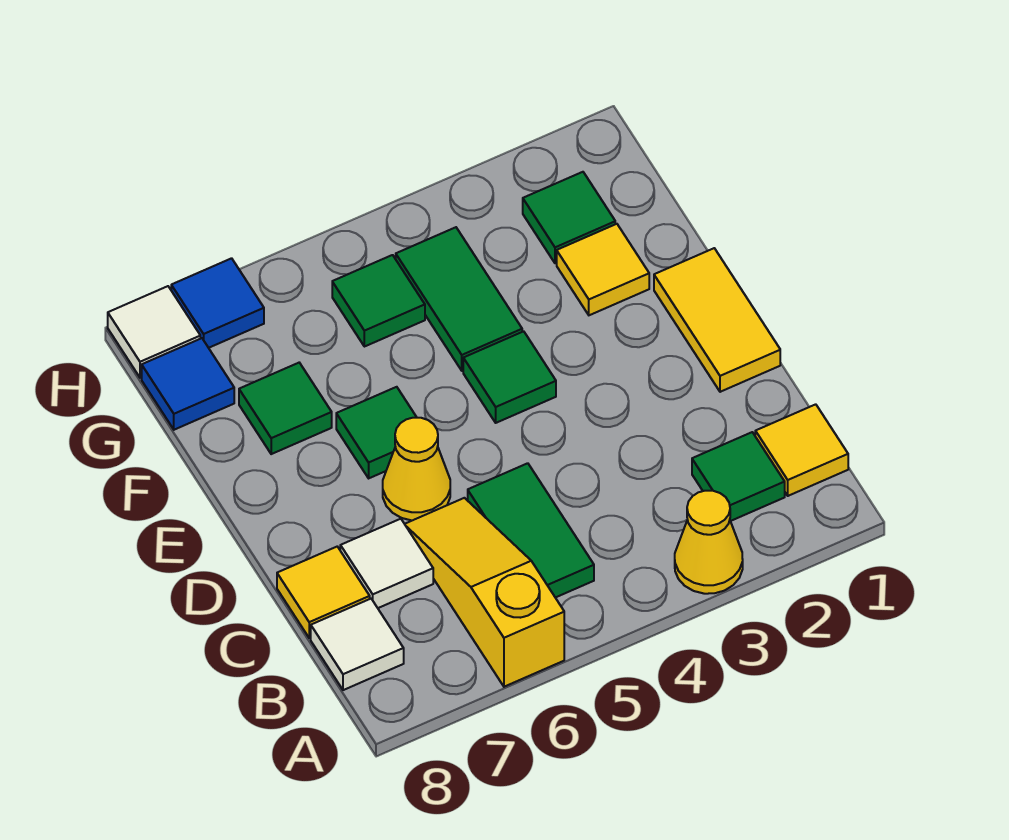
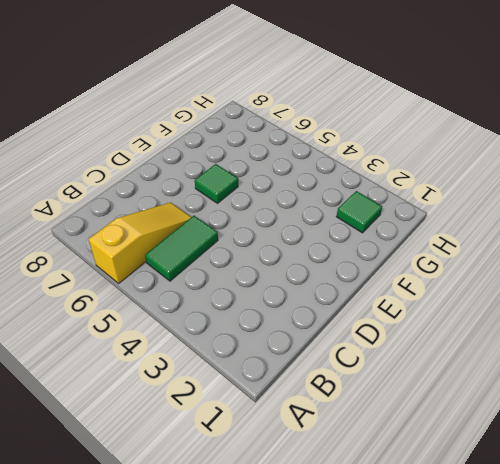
none -> yellow 1x1 cone [675,491,743,594]
none -> yellow 1x1 tile [755,404,848,496]
none -> green 1x1 tile [692,432,785,521]

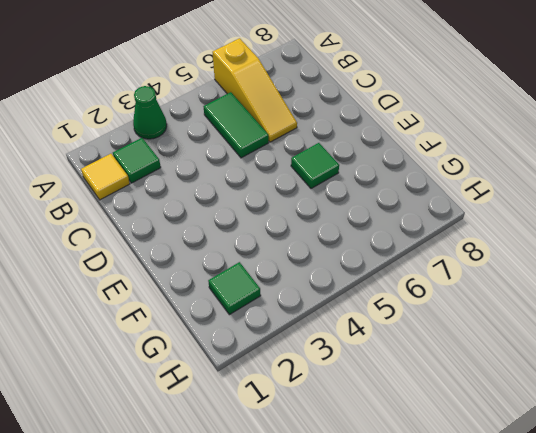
green 1x1 cone [133,86,167,139] -> yellow 1x1 cone [675,491,743,594]
none -> white 1x1 tile [311,599,404,690]
none -> white 1x1 tile [340,519,433,608]
none -> yellow 1x1 tile [277,547,370,638]

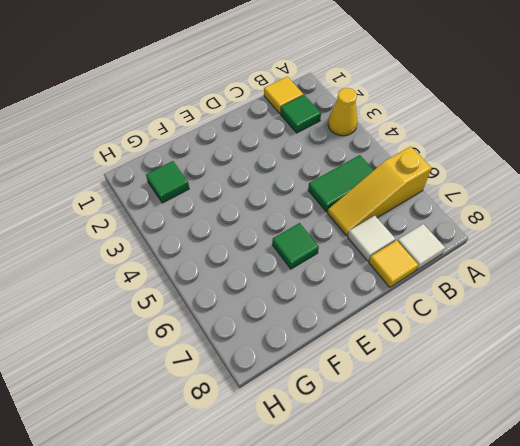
none -> yellow 1x2 tile [654,248,780,392]
none -> yellow 1x1 cone [383,418,450,520]
none -> green 1x1 tile [463,331,556,423]

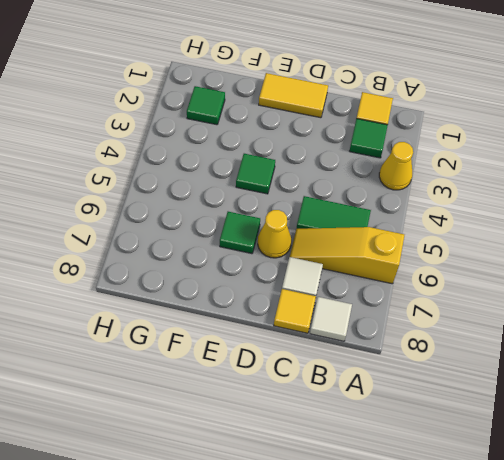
none -> yellow 1x1 tile [557,224,649,315]
none -> green 1x2 tile [396,227,522,371]
none -> green 1x1 tile [239,363,332,454]

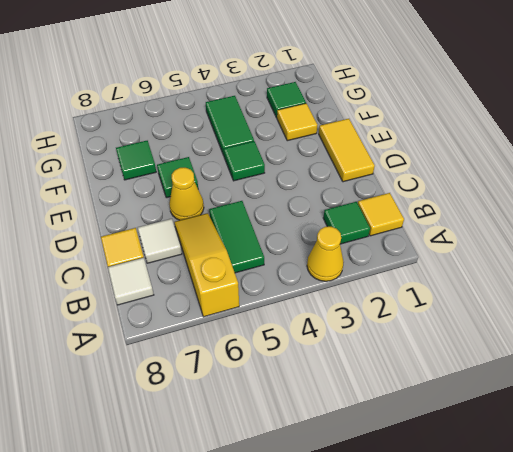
none -> green 1x1 tile [332,255,425,347]
none -> blue 1x1 tile [142,338,234,430]
none -> blue 1x1 tile [171,258,264,348]

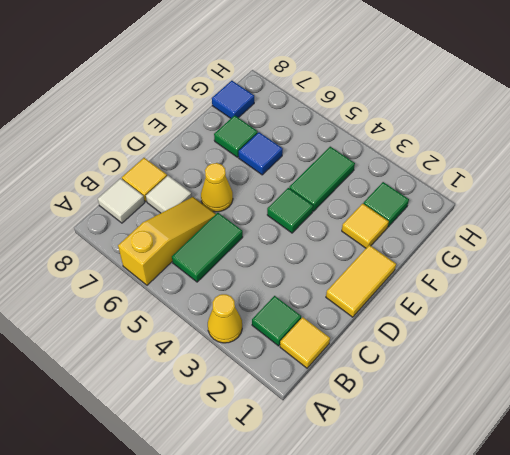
blue 1x1 tile [239,132,283,175] -> blue 1x1 tile moved to [171,258,264,348]
none -> green 1x1 tile [336,387,417,478]
none -> green 1x1 tile [332,255,425,347]
none -> white 1x1 tile [108,286,200,378]

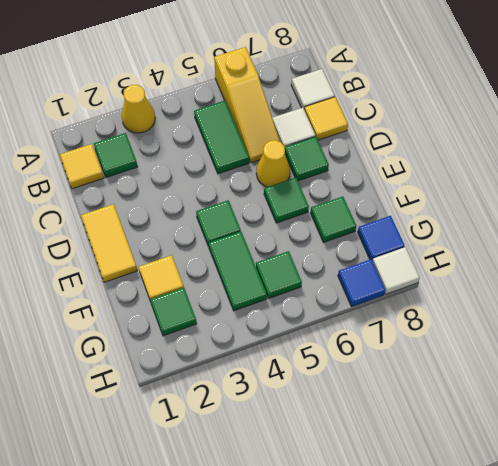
green 1x1 tile [285,136,329,181] -> none

